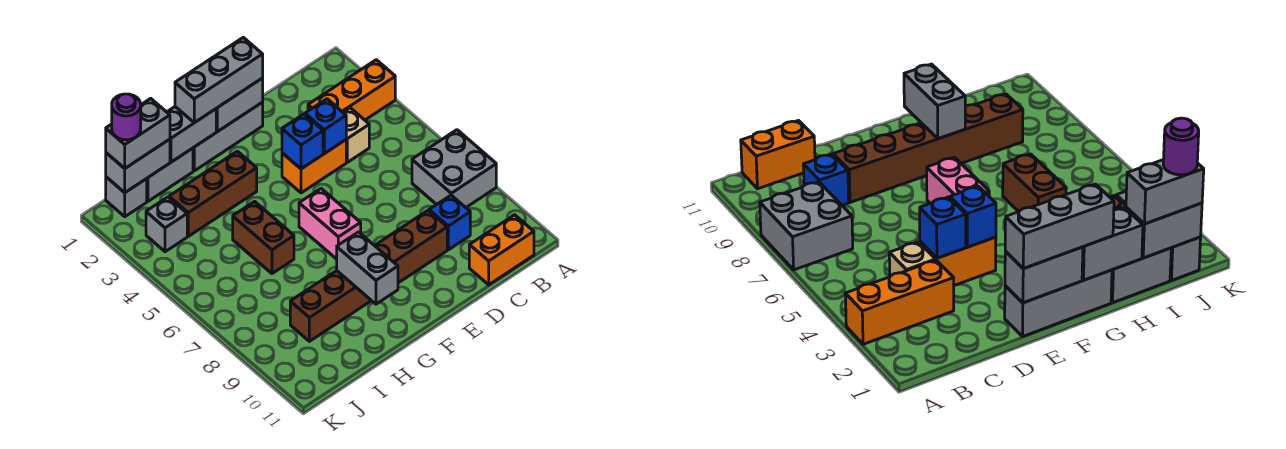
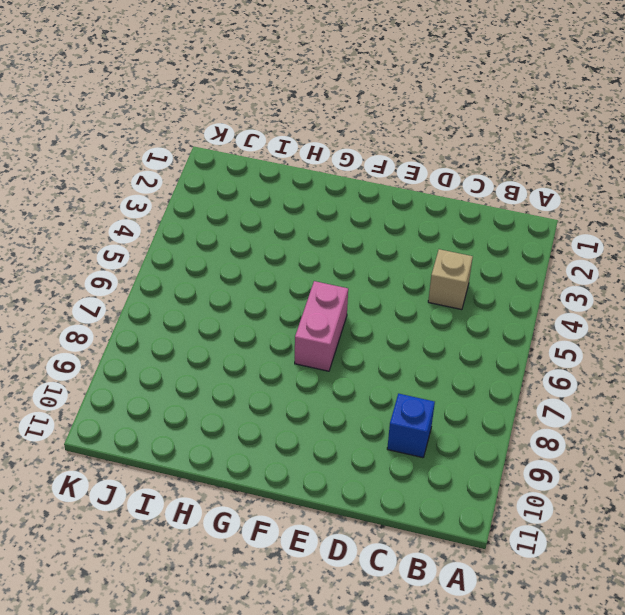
none -> orange 1x3 brick [308,60,395,120]
none -> grey 2x2 brick [412,130,496,207]
none -> orange 1x2 brick [469,215,534,285]

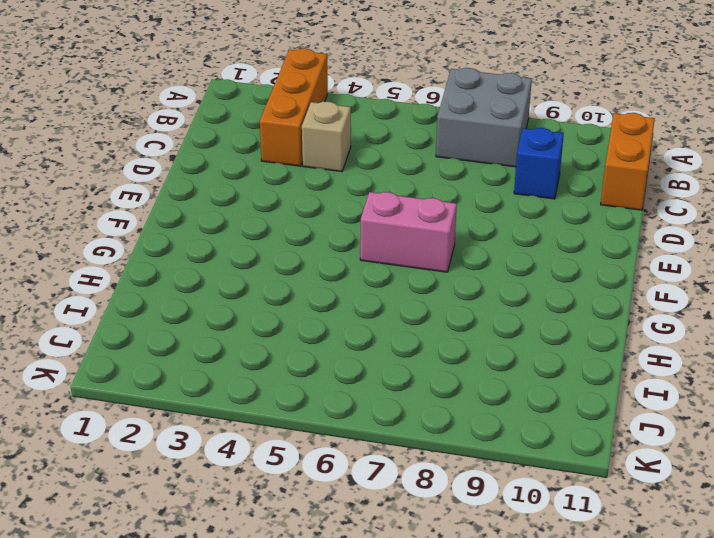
none -> orange 1x2 brick [282,140,346,193]
none -> brown 1x6 brick [290,211,447,341]
none -> grey 1x3 brick [193,102,263,171]

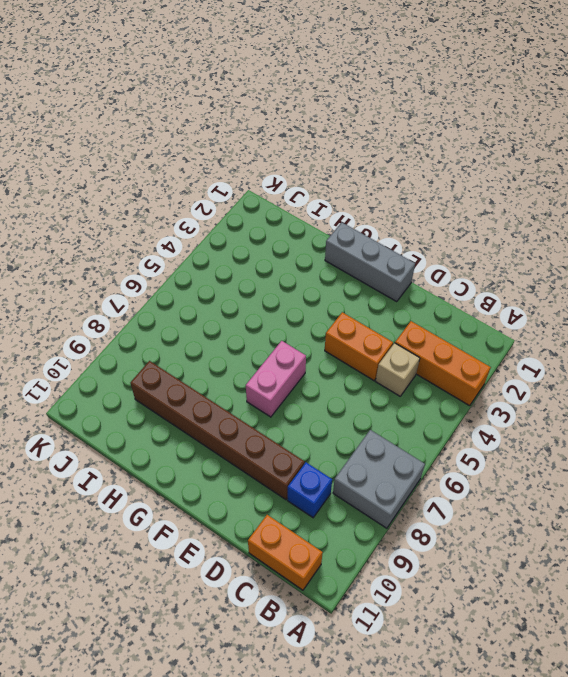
none -> brown 1x3 brick [169,151,257,236]
none -> grey 1x2 brick [147,148,193,201]
none -> brown 1x2 brick [233,201,294,274]

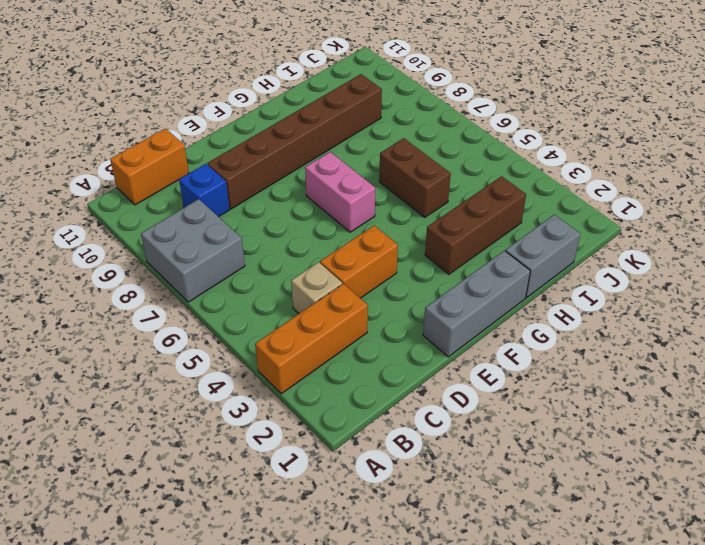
none -> grey 1x1 brick [106,177,147,217]
none -> grey 1x1 brick [146,197,187,252]
none -> blue 1x1 brick [305,99,346,154]

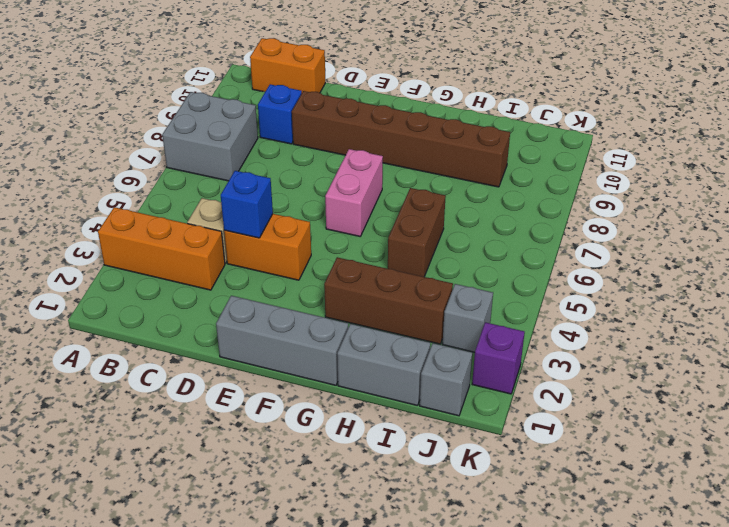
purple 1x1 brick [472,322,525,394] -> none
none -> grey 1x2 brick [216,78,263,132]
none -> blue 1x1 brick [282,114,323,169]
none -> grey 1x2 brick [167,107,216,162]

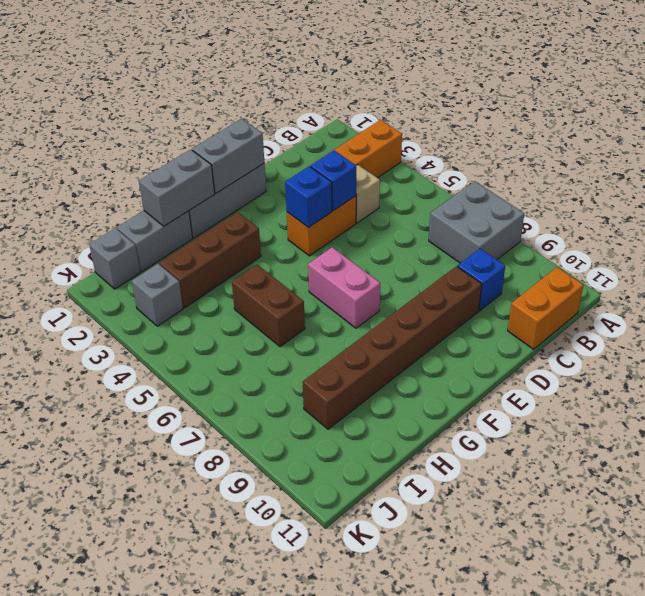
none -> grey 1x2 brick [337,232,398,304]
none -> grey 1x2 brick [106,139,170,193]
none -> grey 1x3 brick [175,37,263,123]

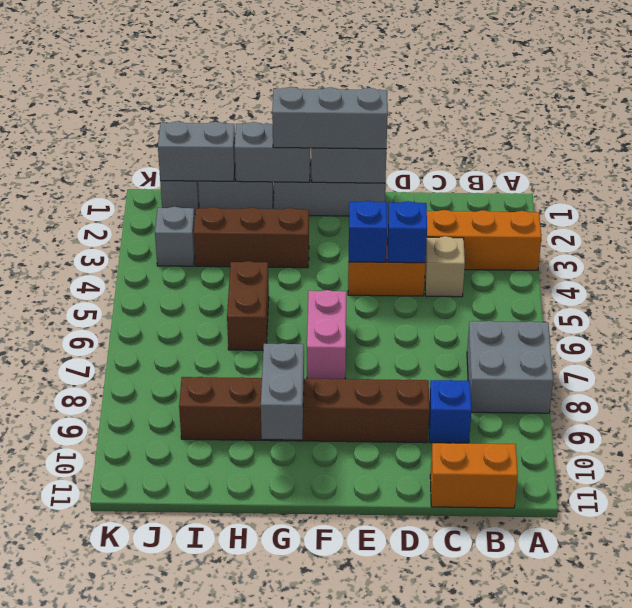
none -> grey 1x2 brick [106,98,170,168]
none -> purple 1x1 round brick [112,94,141,140]

